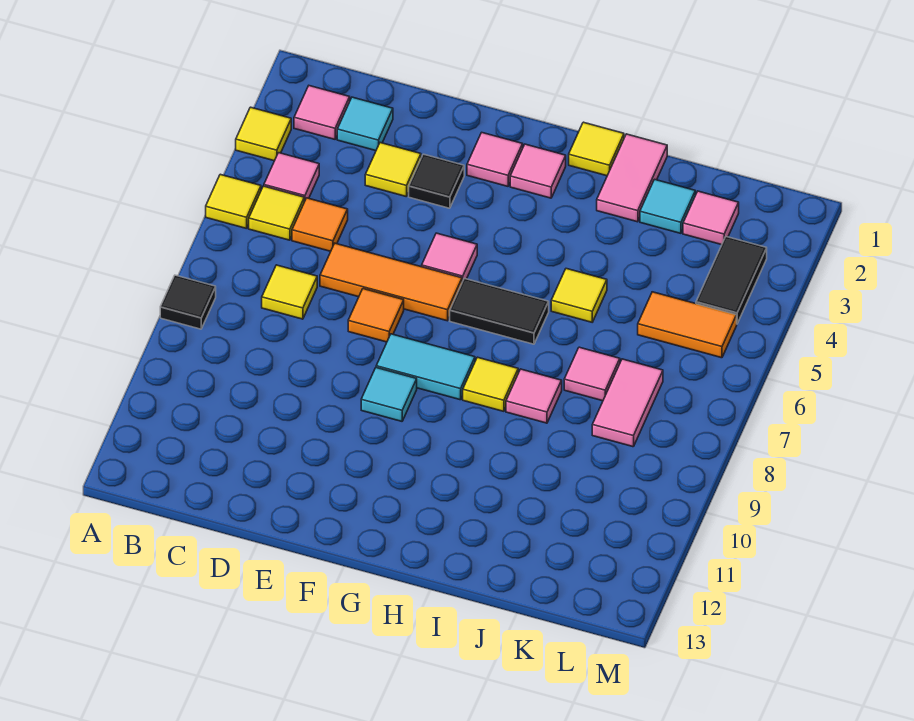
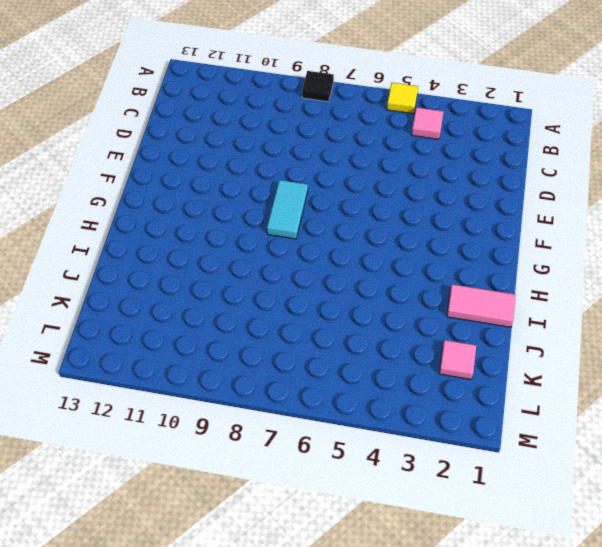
none -> yellow 1x1 tile [236,107,291,161]
none -> pink 1x1 tile [294,86,350,139]
none -> yellow 1x1 tile [249,186,304,240]
none -> cyan 1x1 tile [337,97,393,151]

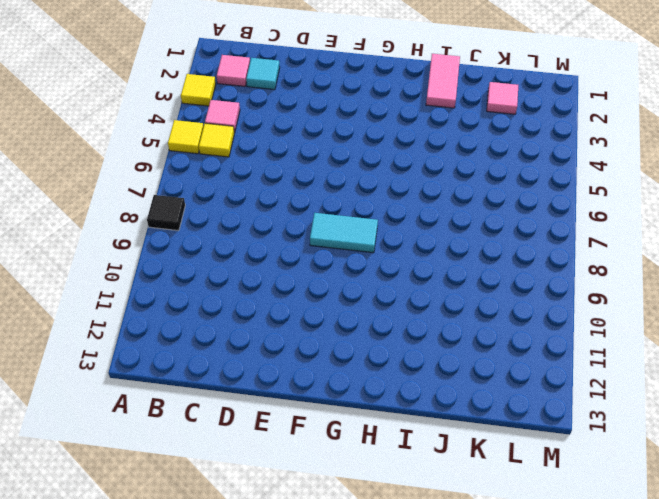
none -> orange 1x1 tile [292,198,348,251]
none -> yellow 1x1 tile [262,265,317,319]
none -> yellow 1x1 tile [365,143,421,197]
none -> orange 1x3 tile [320,243,462,321]

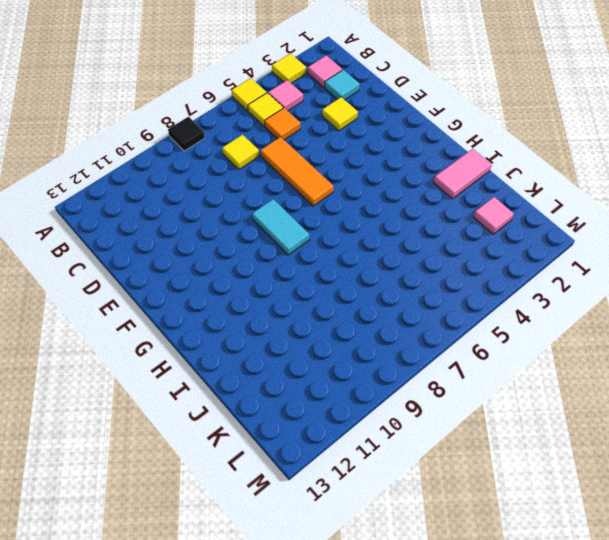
none -> black 1x1 tile [409,154,464,208]
none -> orange 1x1 tile [348,289,404,342]
none -> pink 1x1 tile [467,133,523,186]
none -> pink 1x1 tile [422,233,477,282]

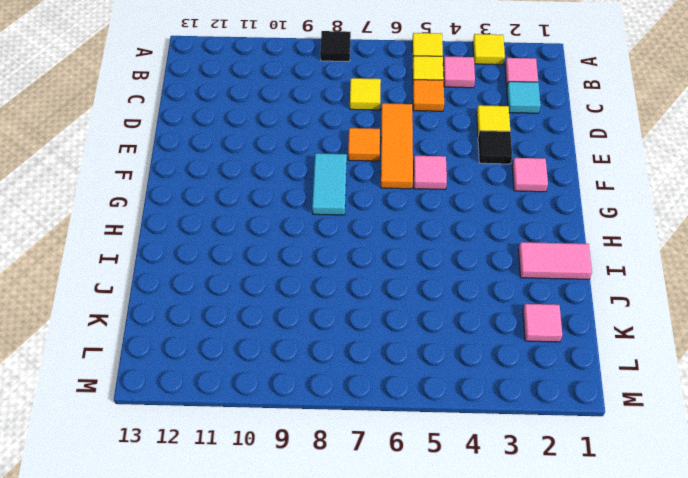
none -> cyan 1x1 tile [361,368,417,421]
none -> pink 1x1 tile [510,144,566,198]
none -> black 1x2 tile [450,278,549,344]
none -> yellow 1x1 tile [569,122,624,176]

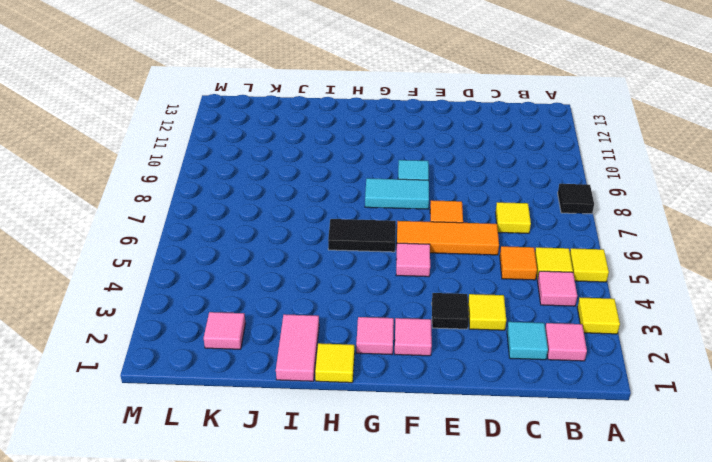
none -> yellow 1x1 tile [463,357,518,411]
none -> yellow 1x1 tile [551,269,607,322]
none -> pink 1x1 tile [506,369,562,423]
none -> cyan 1x1 tile [640,179,695,233]

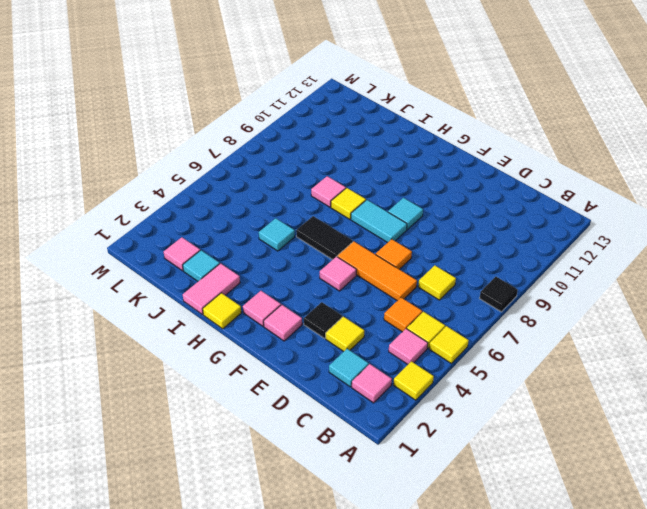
cyan 1x1 tile [259,218,295,251] -> yellow 1x1 tile [551,269,607,322]
none -> pink 1x1 tile [564,347,620,401]
none -> orange 1x2 tile [638,292,737,358]
none -> pink 1x2 tile [592,359,663,447]
none -> black 1x2 tile [696,237,767,323]

